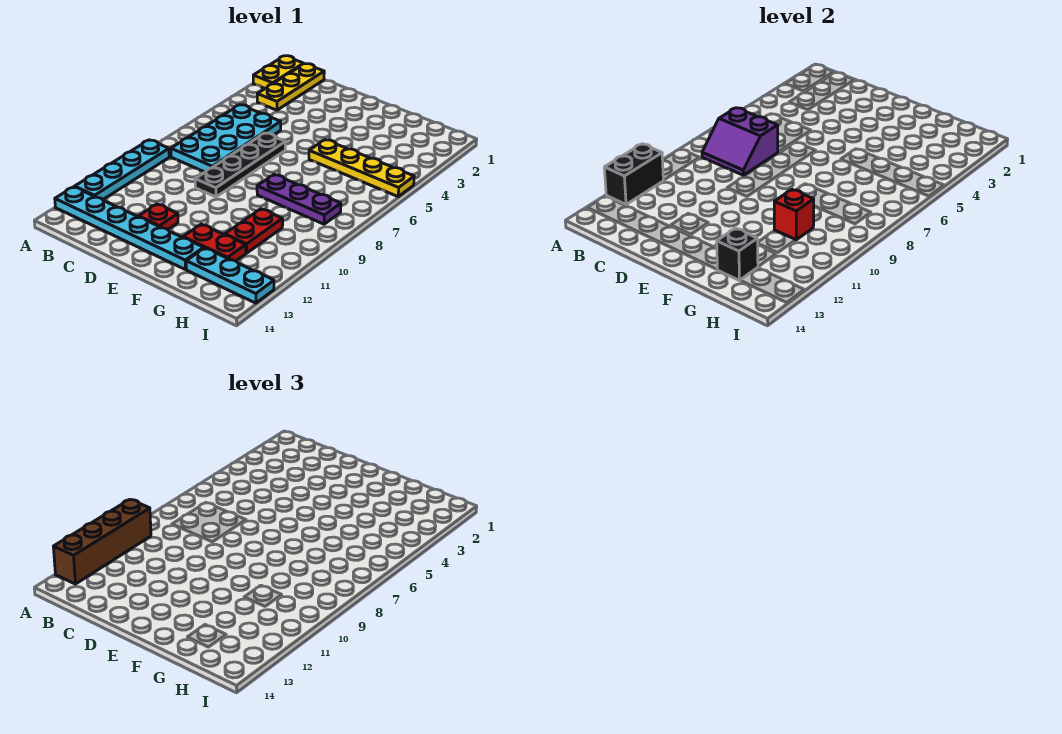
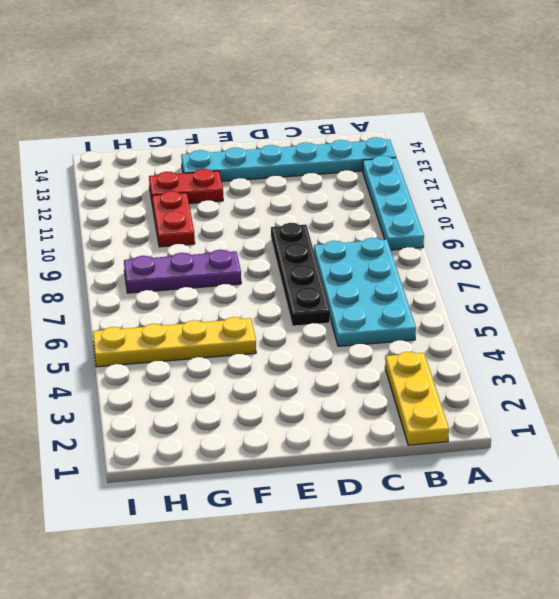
none -> yellow 1x2 plate [253,56,304,88]
none -> red 1x1 plate [139,204,178,230]
none -> cyan 1x3 plate [186,248,274,303]

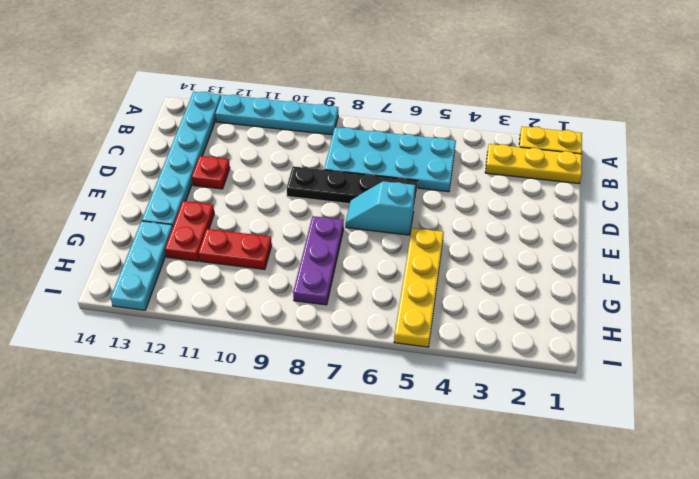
cyan 1x2 slope [345,181,415,235] -> none
none -> black 1x2 brick [604,144,663,204]
none -> purple 2x2 slope [702,108,778,175]
none -> red 1x1 brick [774,189,814,240]

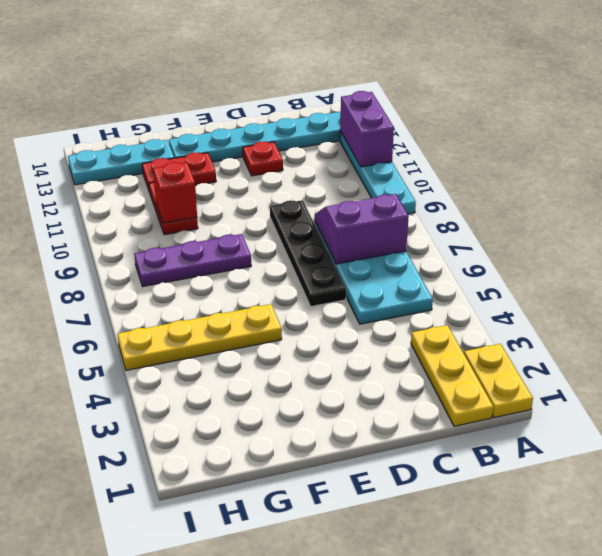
purple 1x2 brick [340,91,394,167] -> black 1x2 brick [604,144,663,204]
none -> black 1x1 brick [717,228,758,281]
none -> brown 1x4 brick [53,500,151,584]

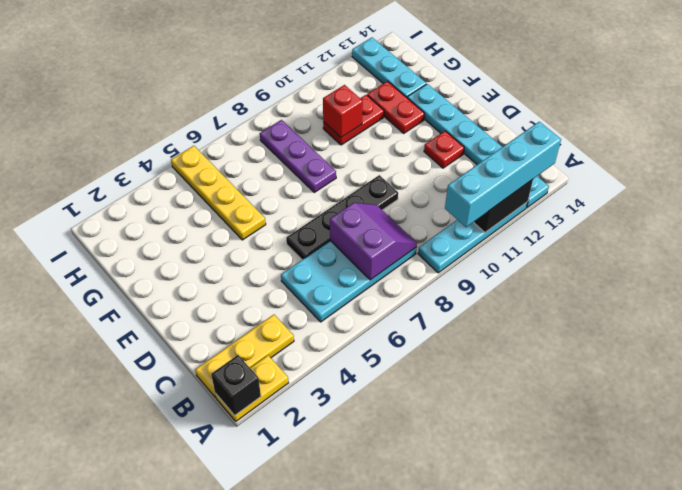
black 1x1 brick [211,355,261,415] -> black 1x1 brick moved to [717,228,758,281]
cyan 1x4 brick [445,122,561,227] -> brown 1x4 brick [53,500,151,584]

